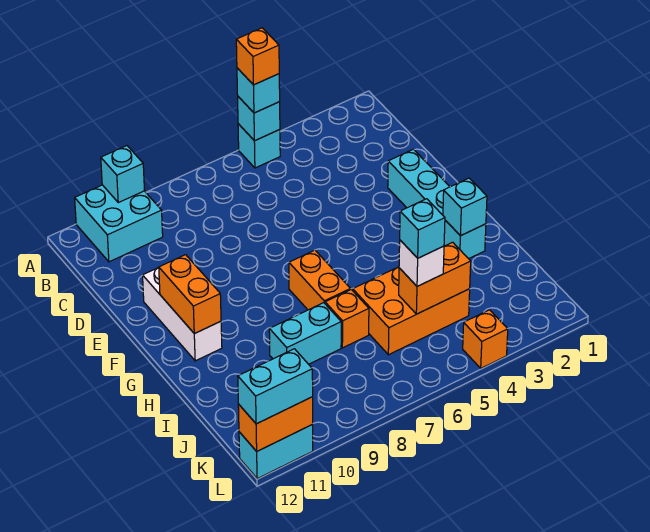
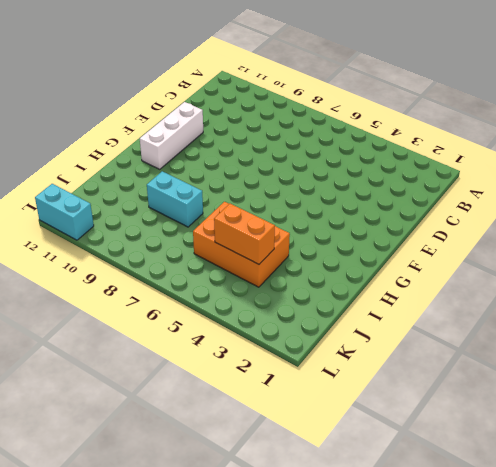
none -> cyan 1x1 brick [238,124,280,168]
none -> cyan 2x2 brick [75,185,163,262]
none -> cyan 1x4 brick [388,149,486,259]

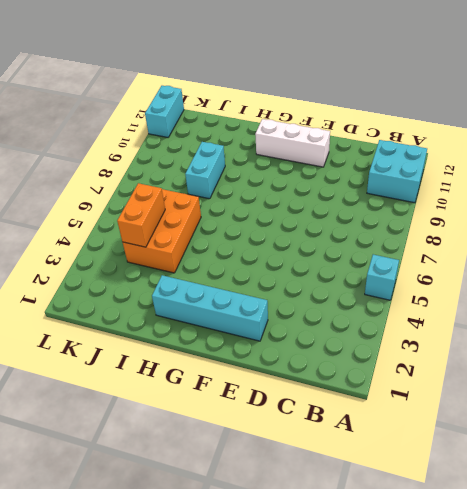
none -> orange 1x2 brick [289,250,351,310]
none -> orange 1x1 brick [325,290,369,348]
none -> orange 1x1 brick [463,310,508,368]

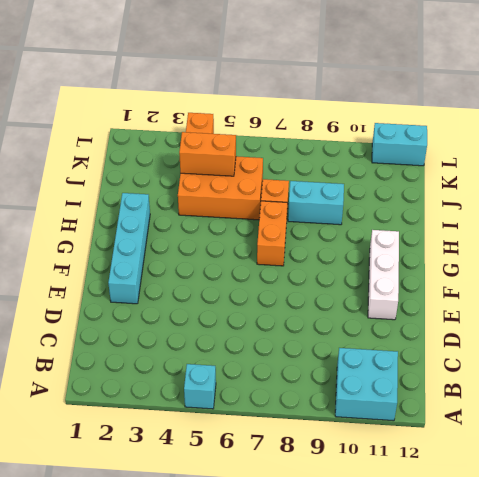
none -> cyan 1x1 brick [238,97,280,141]
none -> cyan 1x1 brick [101,146,144,203]
none -> orange 1x2 brick [159,255,221,334]

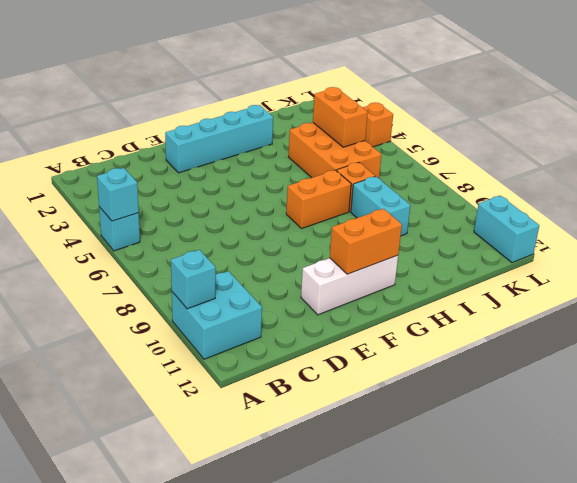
none -> cyan 1x1 brick [443,178,487,236]
none -> orange 1x2 brick [238,397,313,451]
none -> cyan 1x1 brick [237,68,280,113]

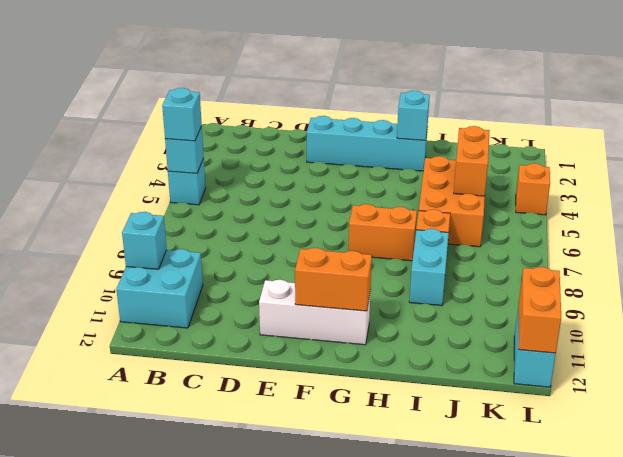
none -> white 1x1 brick [399,240,444,286]
none -> cyan 1x2 brick [238,349,313,424]
none -> orange 1x1 brick [236,28,279,85]

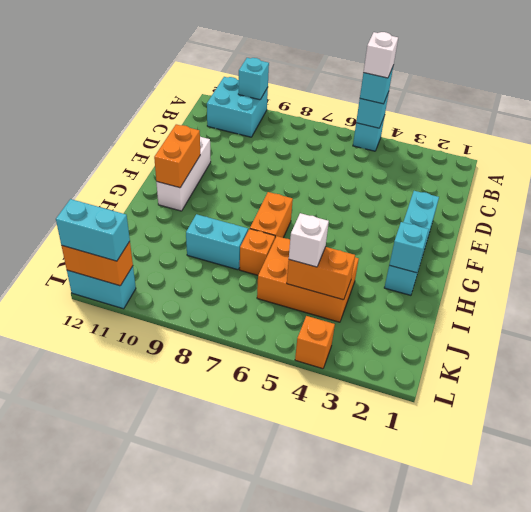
white 1x1 brick [363,32,398,78] -> orange 1x1 brick [236,28,279,85]
none -> cyan 1x1 brick [400,199,445,258]

